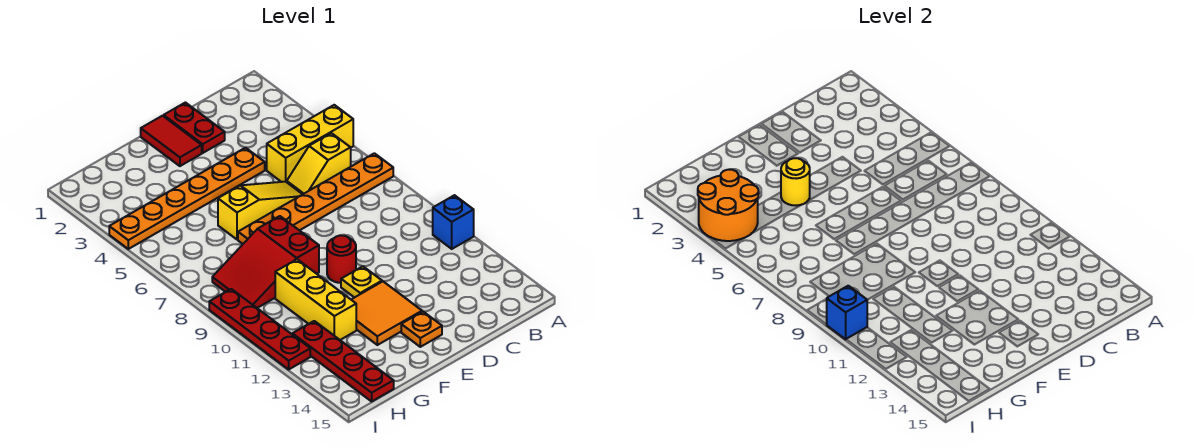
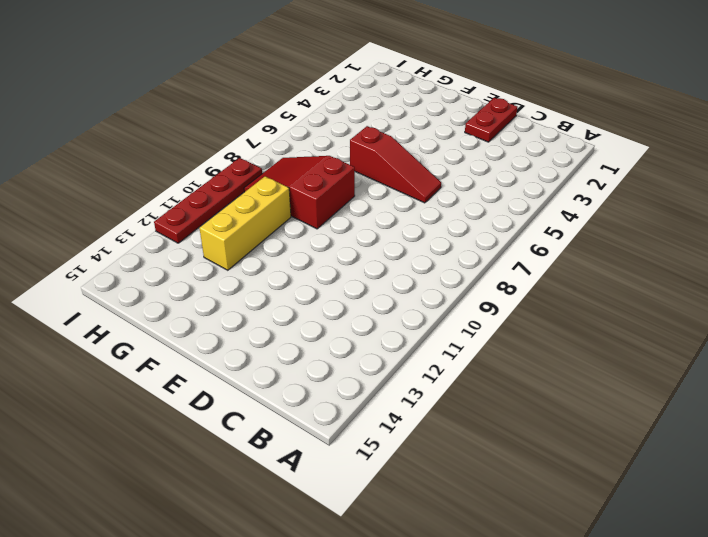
red 1x3 slope [350,126,441,203] -> yellow 1x3 slope [218,182,302,240]
none -> yellow 1x3 brick [267,105,353,182]
none -> orange 1x6 plate [238,153,393,244]
none -> blue 1x1 brick [433,195,474,249]

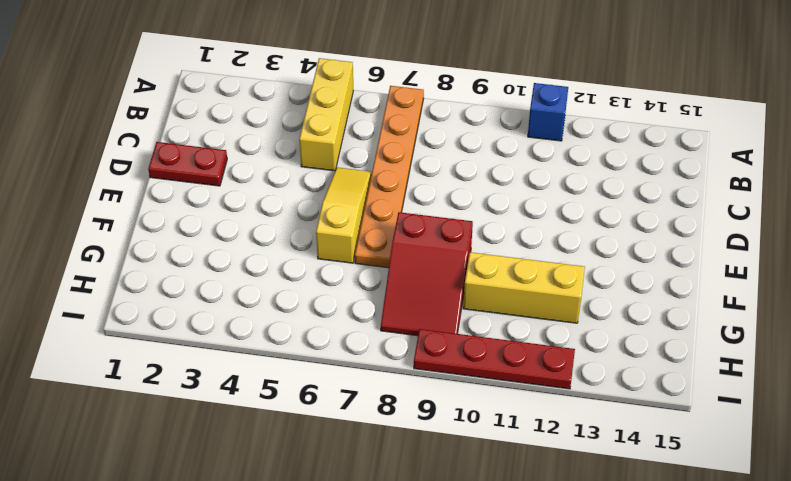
none -> yellow 1x2 slope [287,133,351,194]
none -> orange 1x6 plate [109,148,265,249]
none -> red 1x2 tile [141,116,202,166]

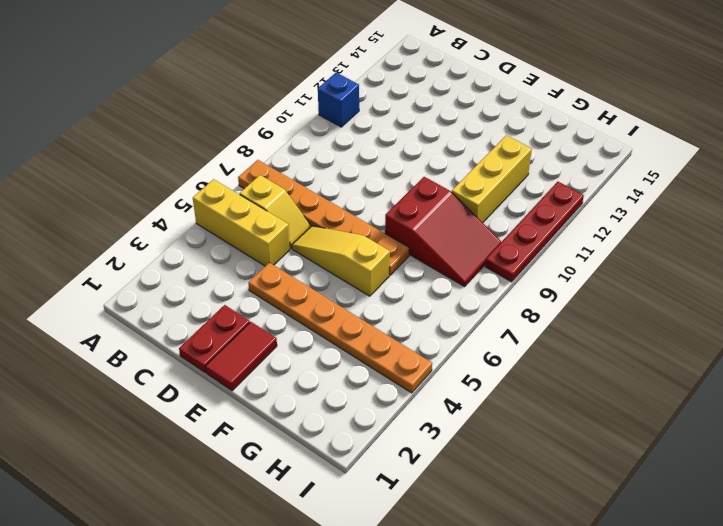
none -> red 1x1 round brick [327,235,356,283]
none -> yellow 1x1 plate [341,266,382,298]
none -> orange 2x2 tile [351,282,422,345]

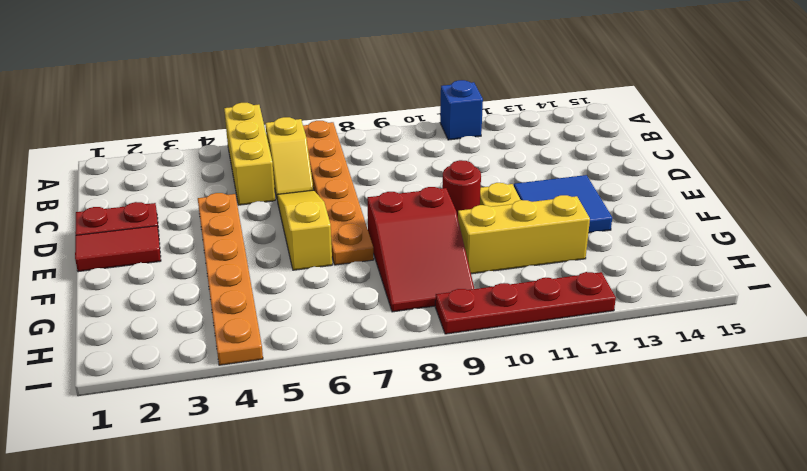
blue 2x2 tile [514,175,612,233] -> orange 2x2 tile [351,282,422,345]
none -> orange 1x1 plate [401,312,442,347]
none -> red 1x4 plate [292,321,394,401]
none -> yellow 1x1 round brick [781,158,810,206]

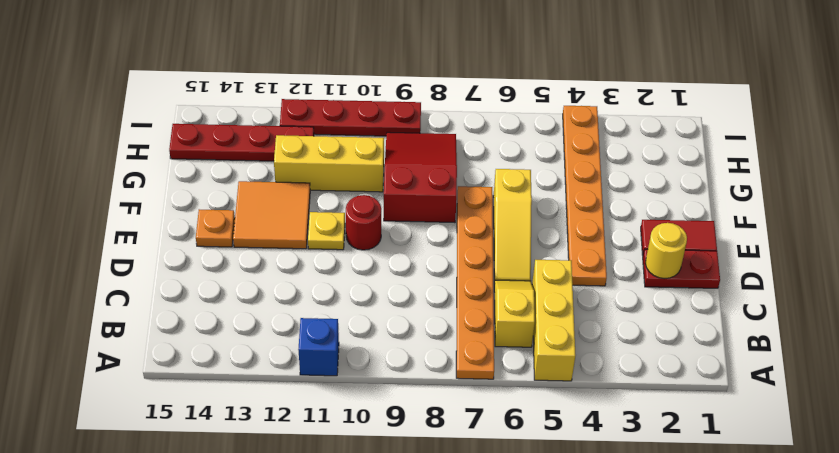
yellow 1x1 round brick [645,223,687,279] -> yellow 1x1 round brick moved to [781,158,810,206]
none -> orange 2x2 round brick [698,170,759,241]
none -> blue 1x1 brick [827,286,867,339]

